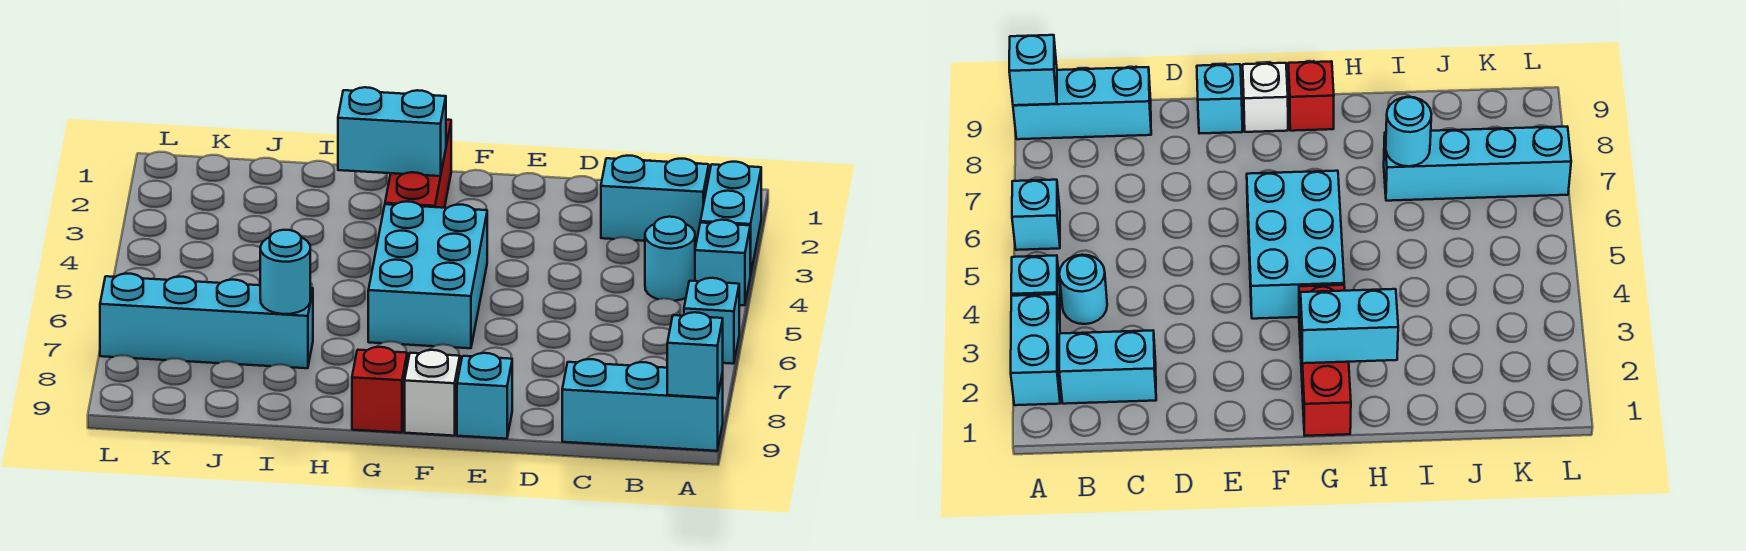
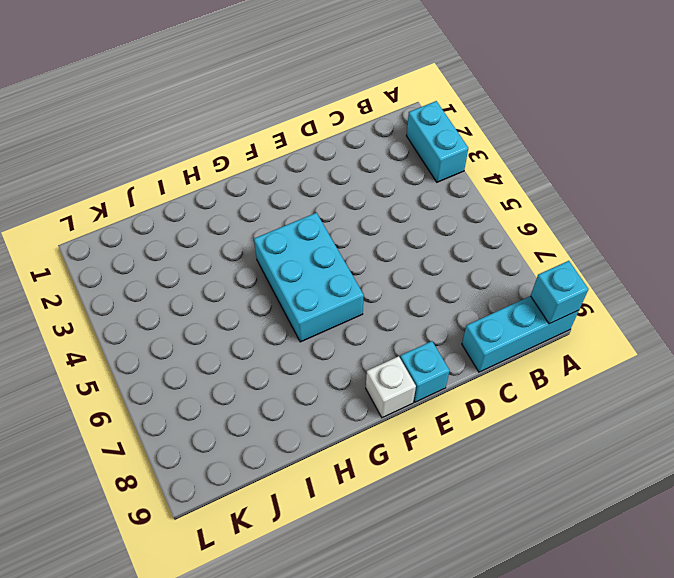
none -> cyan 1x1 brick [695,220,750,305]
none -> cyan 1x1 brick [684,278,739,364]
none -> cyan 1x2 brick [601,156,709,244]

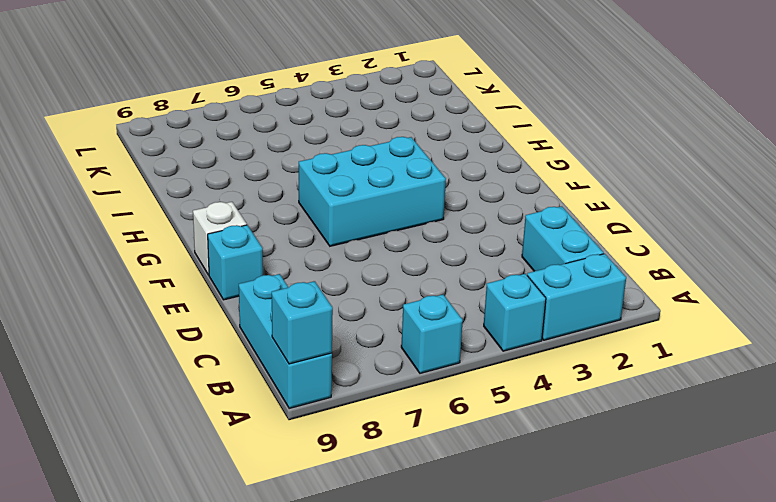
none -> cyan 1x1 round brick [645,217,695,301]
none -> red 1x3 brick [385,120,451,208]
none -> red 1x1 brick [352,347,407,433]

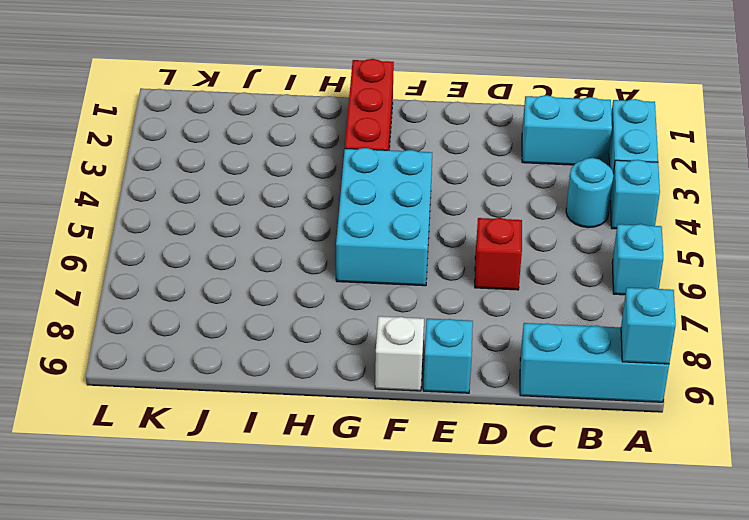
red 1x1 brick [475,218,522,290] -> red 1x1 brick moved to [352,347,407,433]
none -> cyan 1x4 brick [100,274,313,368]
none -> cyan 1x2 brick [338,87,446,176]
none -> cyan 1x1 round brick [260,230,310,314]

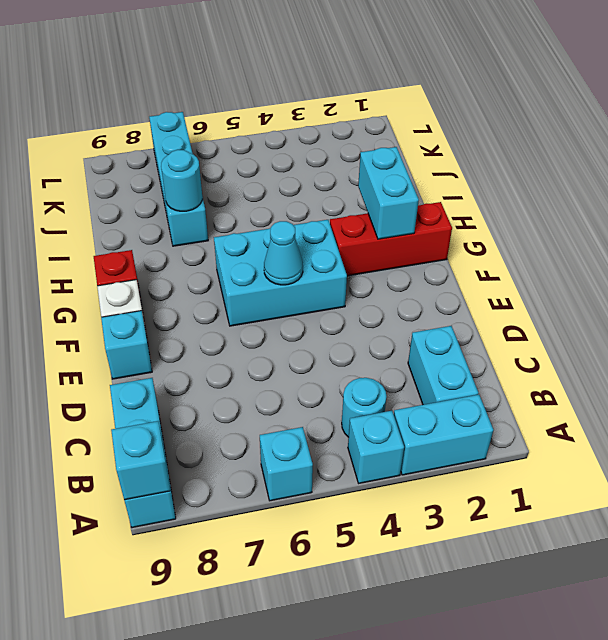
cyan 1x1 cone [264,221,303,285] -> none

